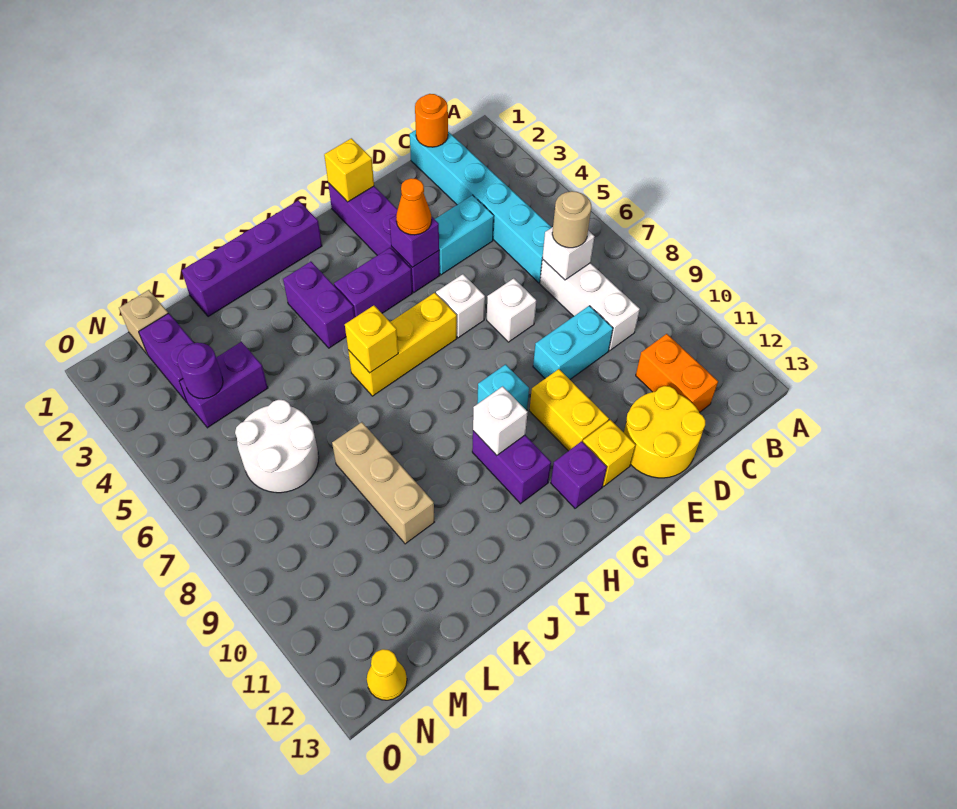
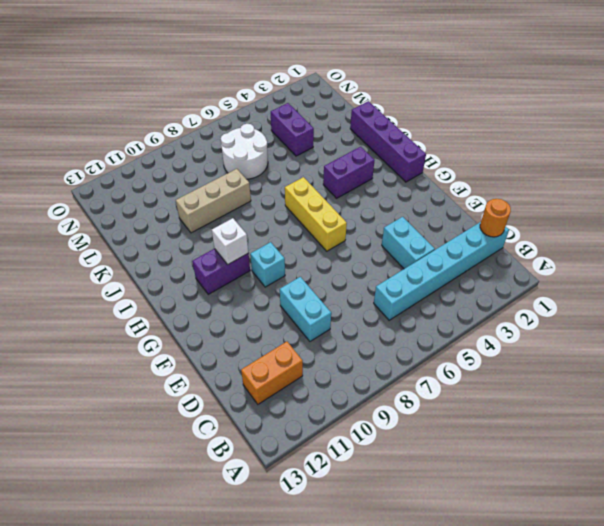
none -> white 1x3 brick [540,259,640,351]
none -> yellow 2x2 round brick [624,386,705,478]
none -> white 1x1 brick [487,278,536,342]
none -> purple 1x4 brick [328,183,440,292]

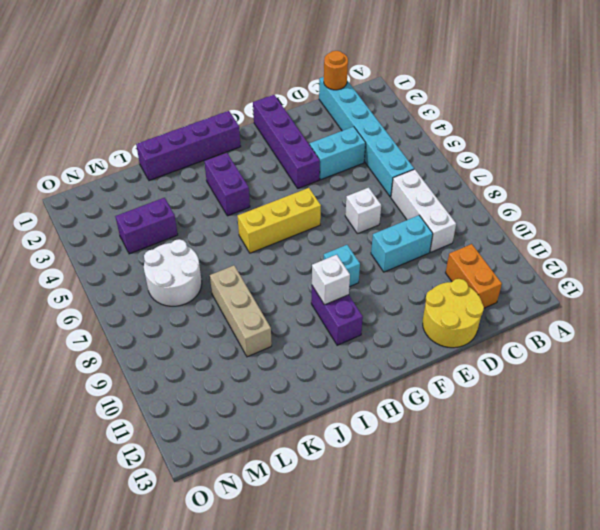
none -> white 1x1 brick [436,274,485,338]
none -> yellow 1x2 brick [529,369,609,451]
none -> yellow 1x1 brick [583,420,636,486]
none -> purple 1x2 brick [334,248,412,317]

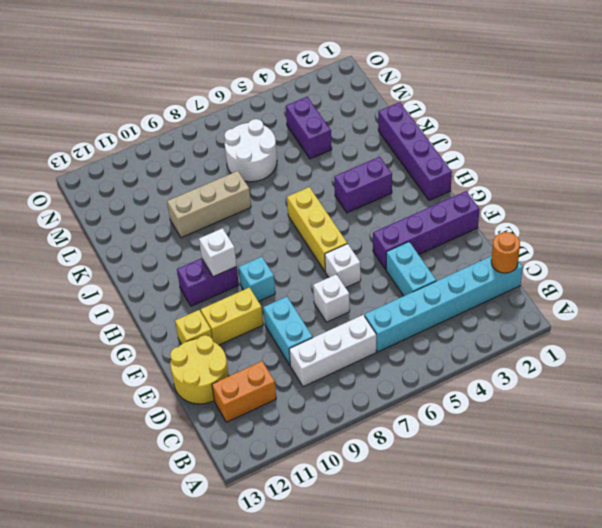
none -> purple 1x2 brick [334,248,412,317]
none -> purple 1x1 brick [551,441,607,508]
none -> tan 1x1 brick [119,290,168,354]
none -> purple 1x2 brick [139,313,194,402]

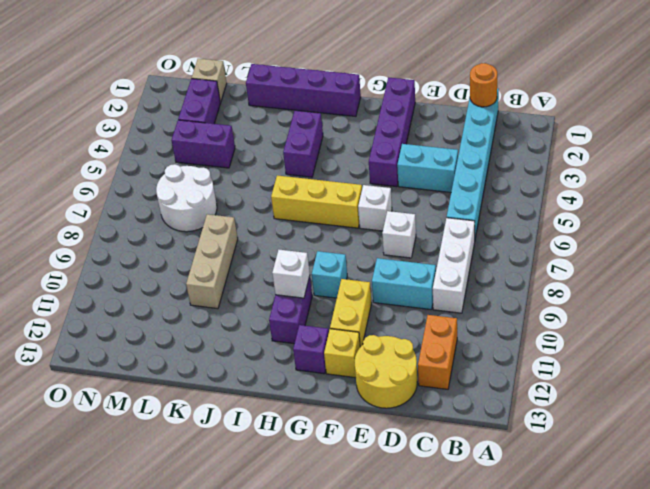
none -> purple 1x2 brick [334,248,412,317]
none -> yellow 1x1 cone [367,649,407,700]
none -> white 1x1 brick [542,227,595,280]
none -> yellow 1x1 brick [324,138,374,202]

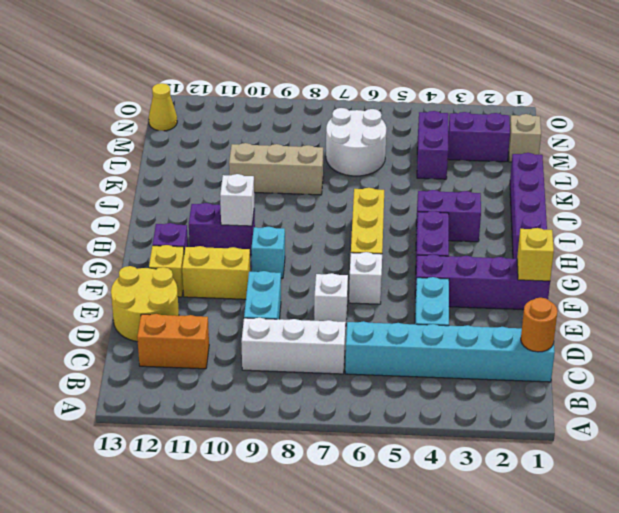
none -> white 1x1 brick [542,227,595,280]
none -> purple 1x1 brick [390,215,439,267]
none -> yellow 1x1 brick [345,305,398,373]
none -> purple 1x1 round brick [177,343,223,399]

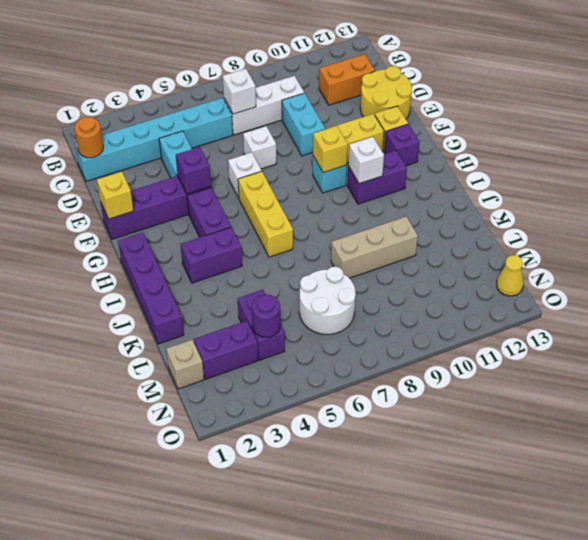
yellow 1x1 brick [313,126,348,173] -> yellow 1x1 brick moved to [345,305,398,373]
none -> tan 1x1 round brick [552,191,591,248]
none -> orange 1x1 cone [396,178,431,235]

